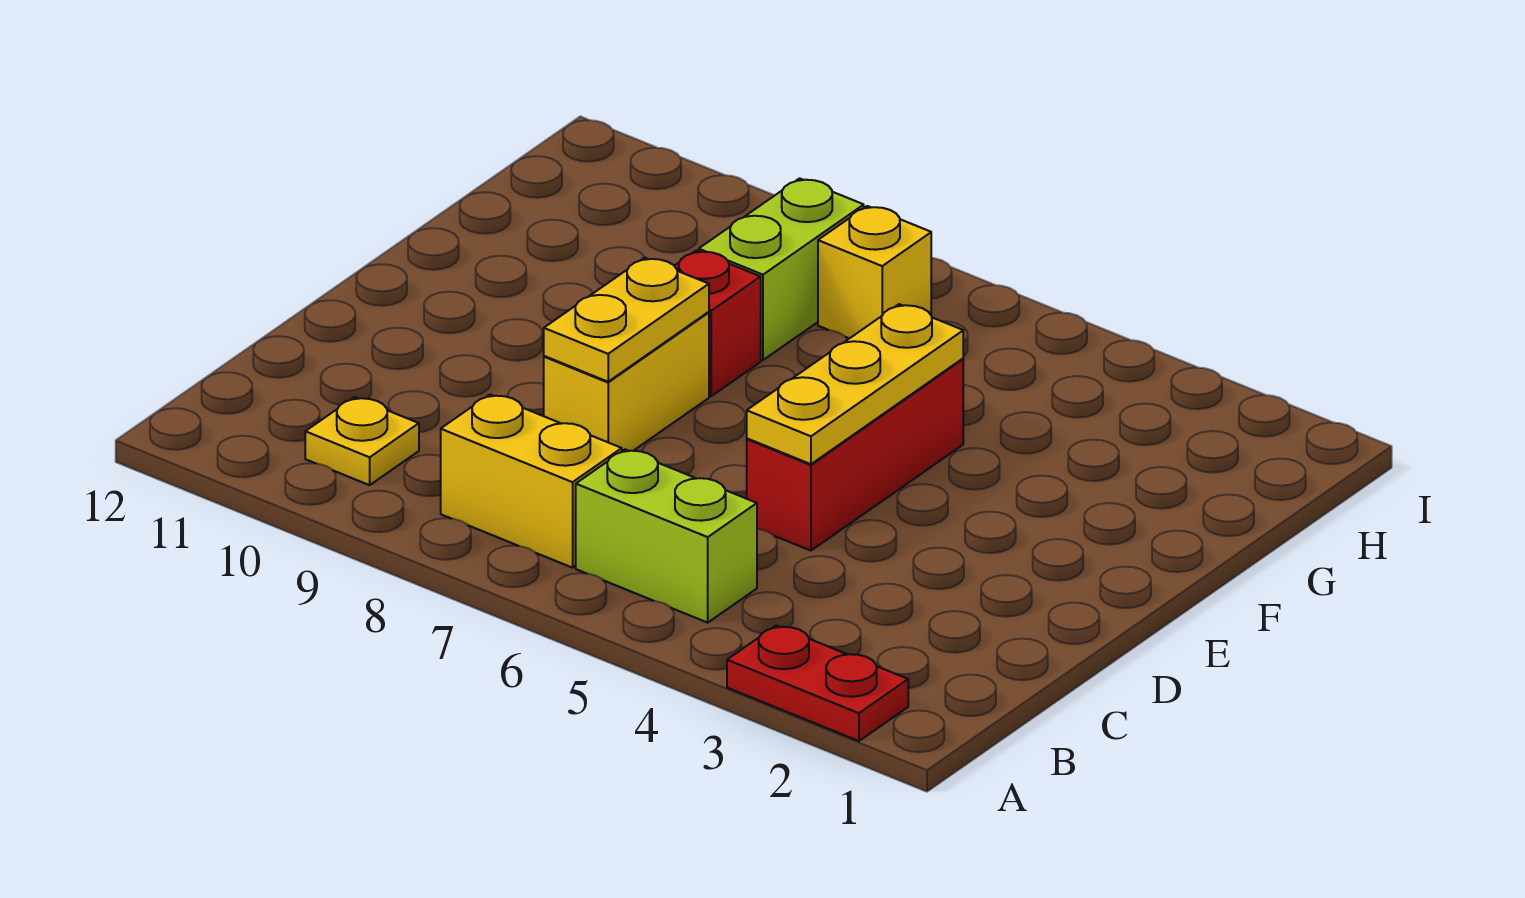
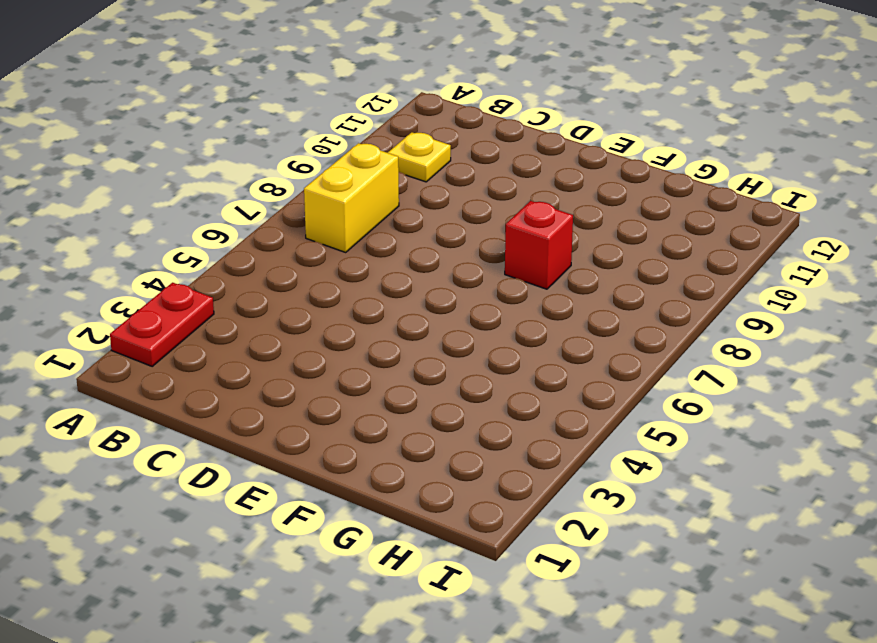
none -> lime 1x2 brick [576,450,757,623]
none -> red 1x3 brick [747,359,963,551]

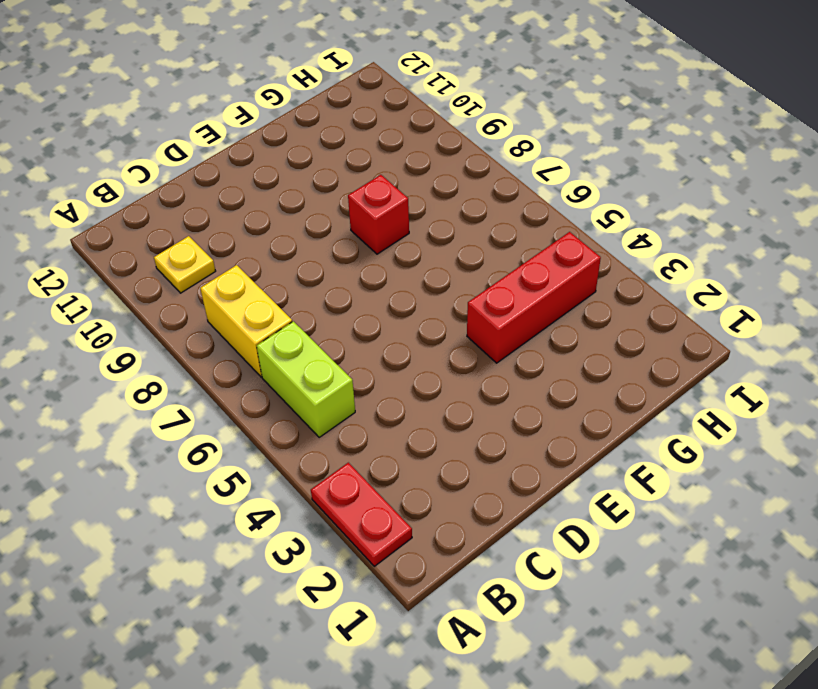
red 1x3 brick [467,232,601,363] -> red 1x3 brick moved to [747,359,963,551]
none -> yellow 1x2 brick [544,312,709,451]
none -> lime 1x2 brick [699,178,864,360]

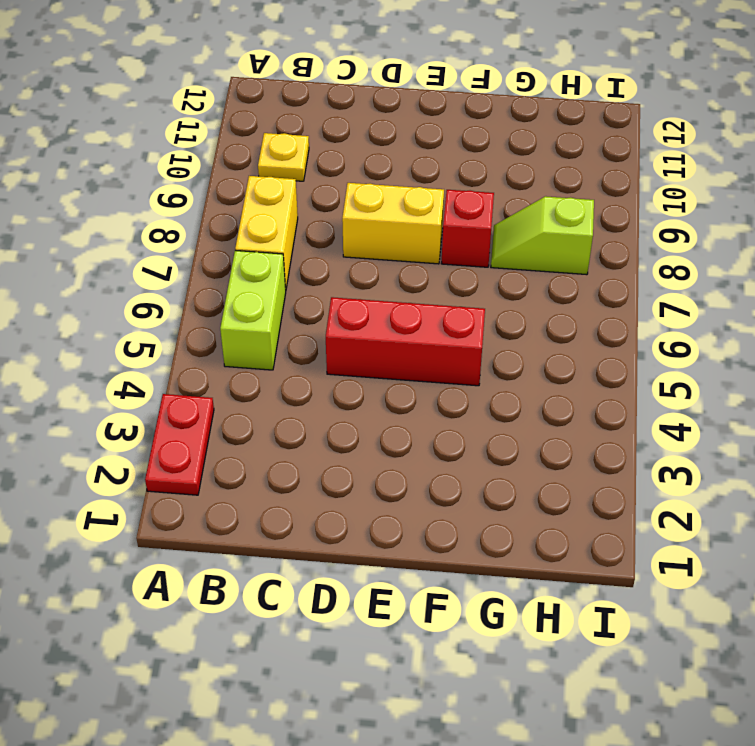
lime 1x2 slope [491,196,594,275] -> lime 1x2 brick [699,178,864,360]
none -> yellow 1x1 brick [818,206,931,338]
none -> yellow 1x3 plate [747,304,963,464]

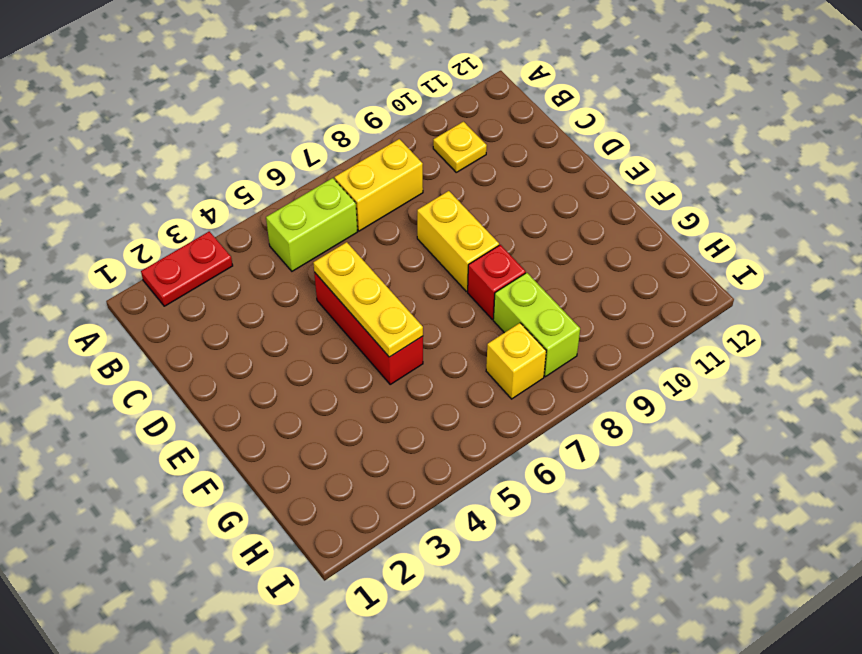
none -> yellow 1x2 plate [544,258,709,382]

